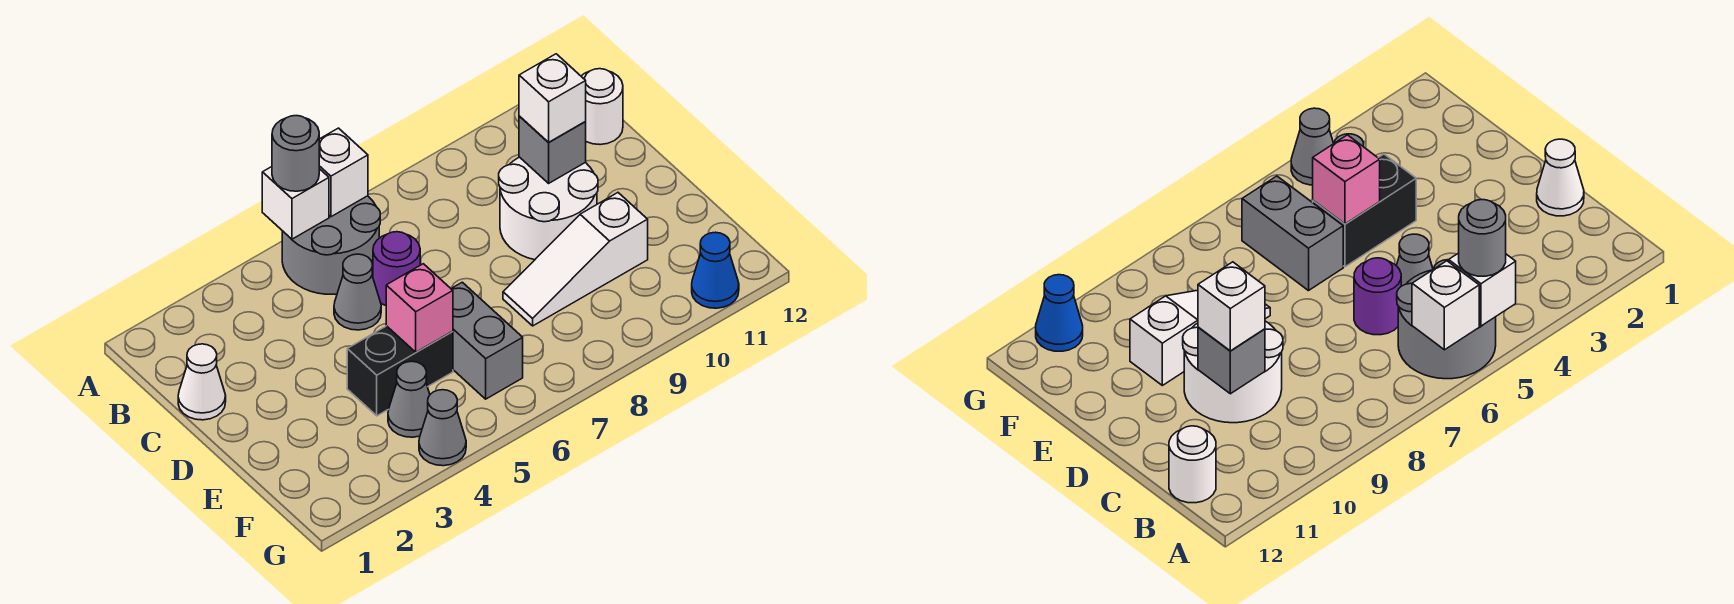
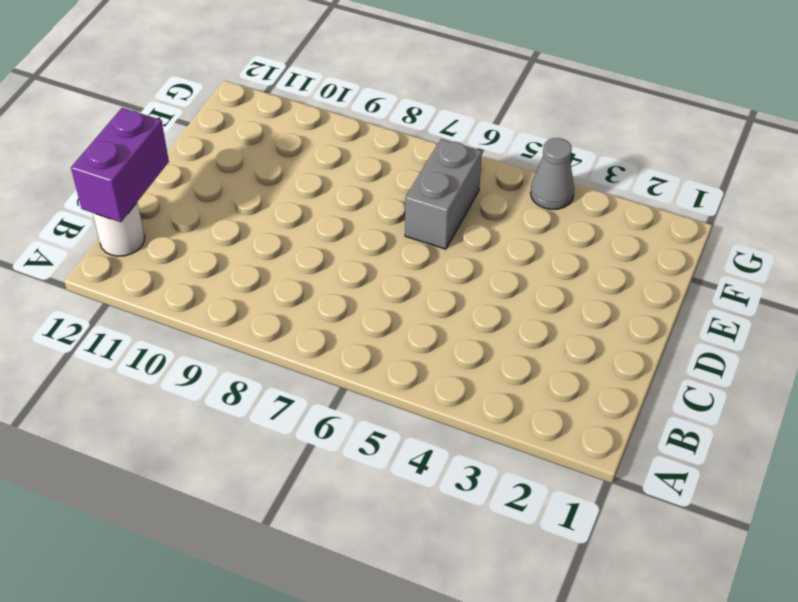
purple 1x2 brick [71,108,169,222] -> none
none -> grey 2x2 round brick [282,196,380,294]
none -> white 1x1 cone [178,344,226,420]
none -> grey 1x1 cone [334,254,381,330]

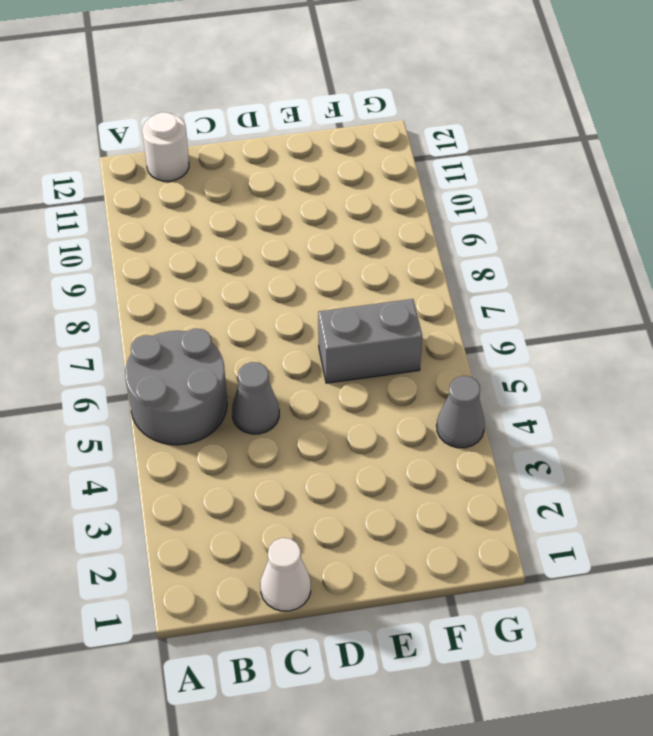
none -> purple 1x1 round brick [373,232,420,305]
none -> white 2x2 round brick [499,157,598,260]
none -> black 1x2 brick [347,326,453,416]

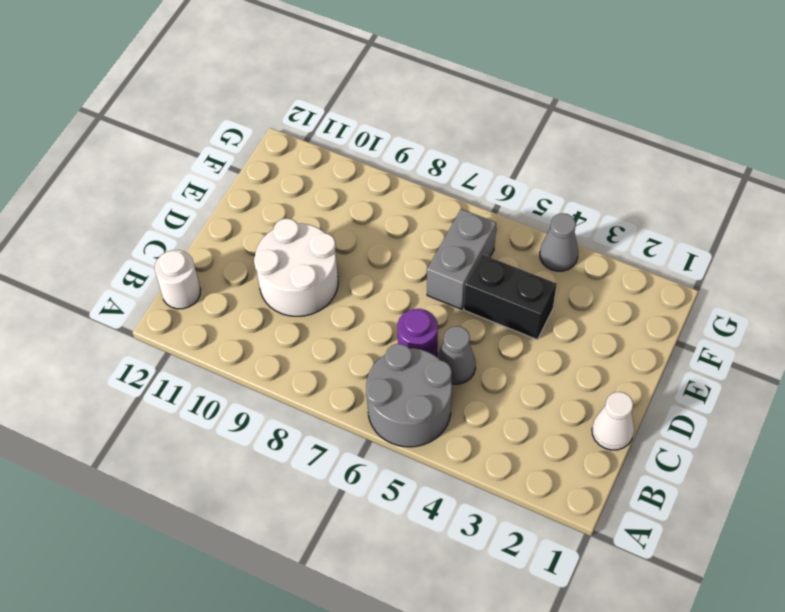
none -> white 1x3 slope [503,193,648,326]
none -> grey 1x1 cone [388,361,430,437]
none -> blue 1x1 cone [692,232,739,308]

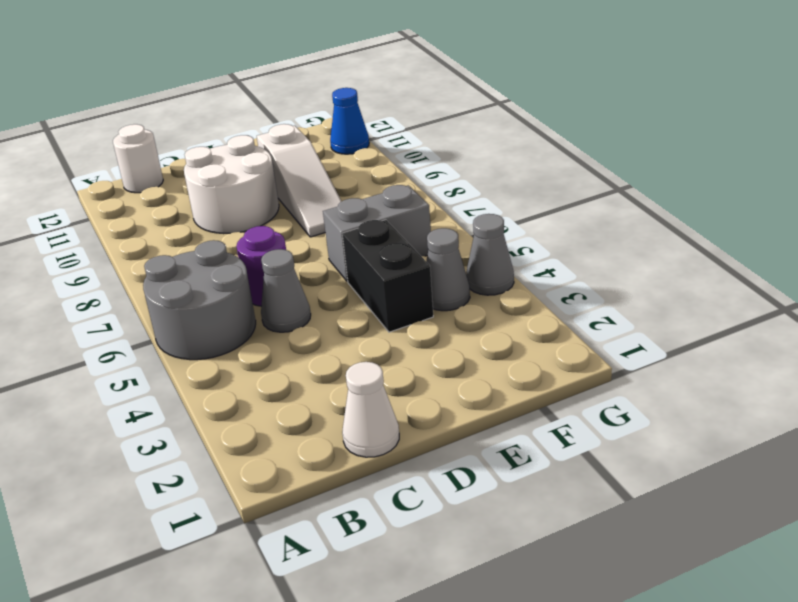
none -> white 1x1 brick [262,167,329,239]
none -> white 1x1 brick [319,128,368,217]
none -> grey 1x1 brick [519,116,586,183]

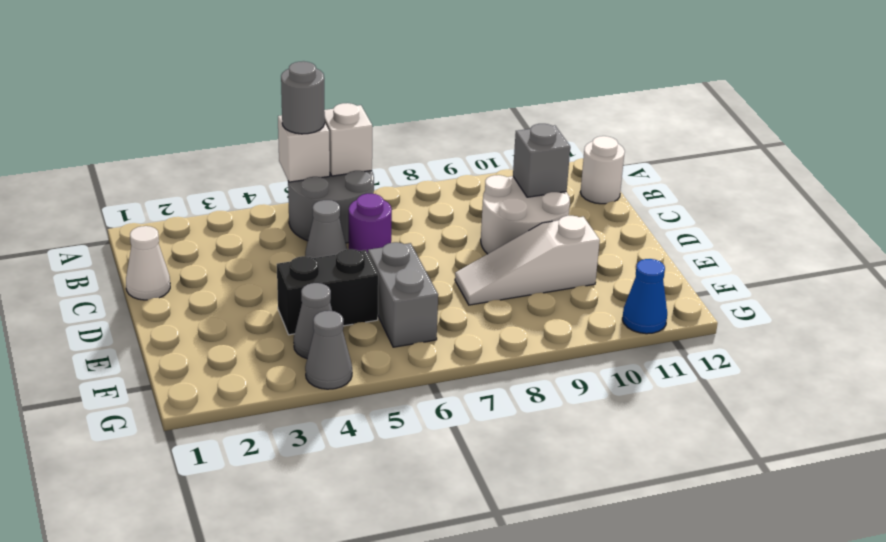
none -> pink 1x1 brick [386,264,453,352]
none -> white 1x1 brick [519,54,586,142]

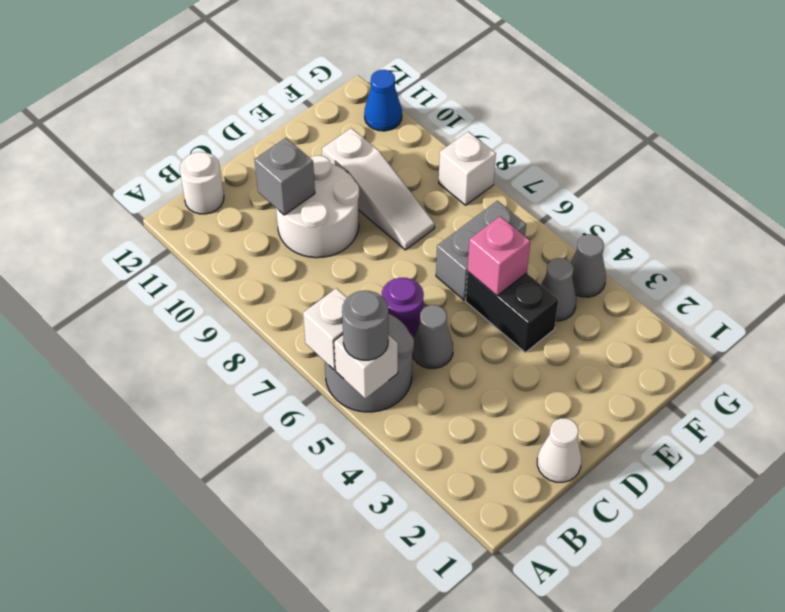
white 1x1 brick [439,132,496,205] -> white 1x1 brick moved to [519,54,586,142]

